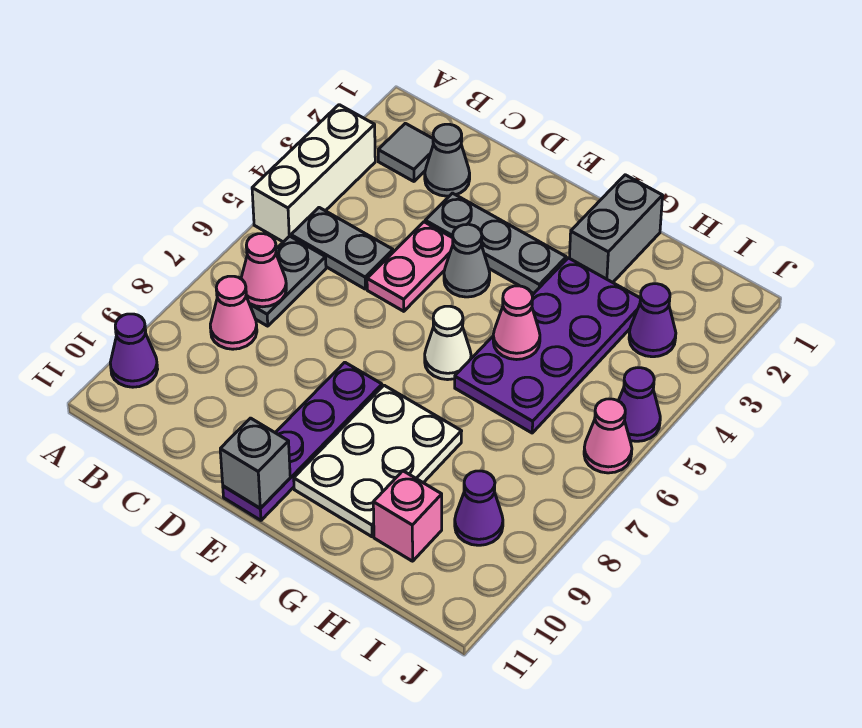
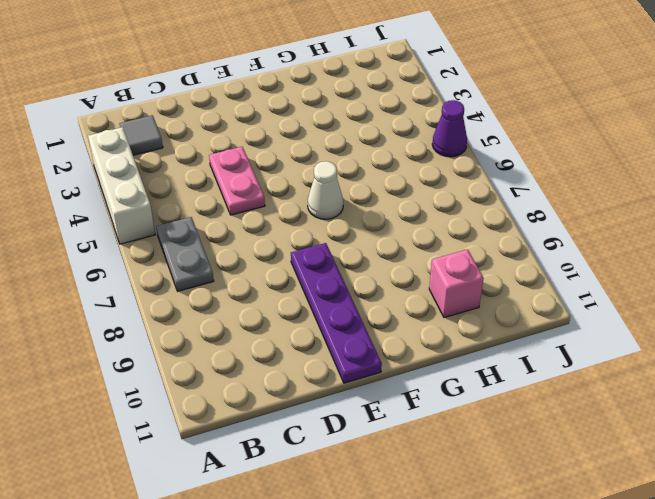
none -> purple 1x1 cone [110,314,158,387]
none -> grey 1x2 plate [291,208,393,289]
none -> pink 1x1 cone [210,276,257,349]

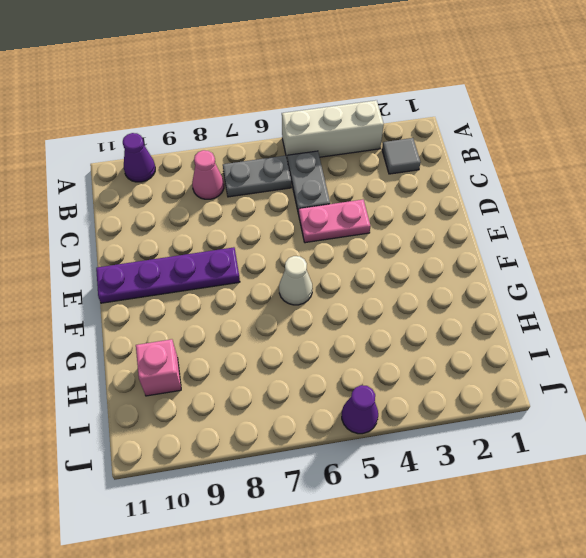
none -> grey 1x1 cone [425,124,470,196]
none -> grey 1x3 plate [425,193,566,294]
none -> grey 1x1 cone [444,224,490,297]

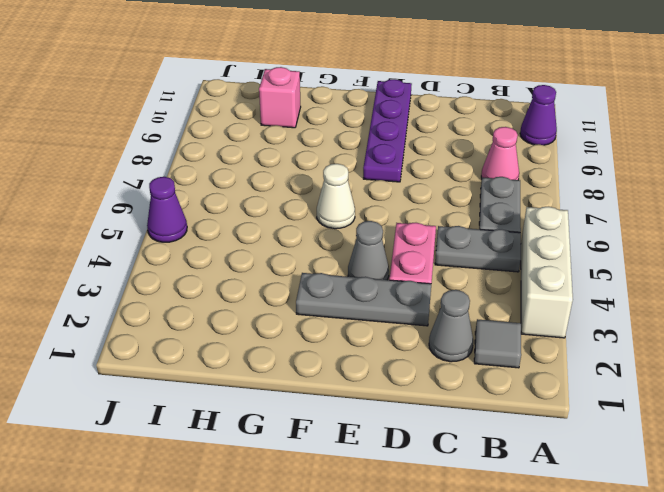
none -> white 2x3 plate [294,385,462,537]
none -> grey 1x2 brick [570,175,663,282]
none -> purple 2x4 plate [455,258,640,433]

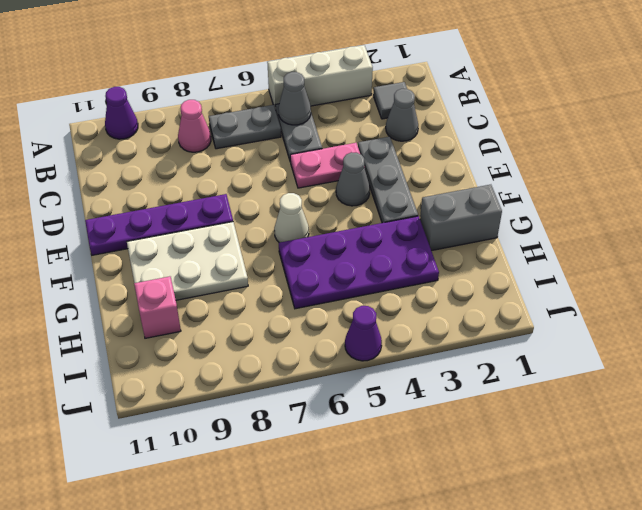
grey 1x1 cone [278,72,311,125] -> none
none -> purple 1x1 cone [629,284,676,357]
none -> purple 1x1 cone [455,471,503,545]
none -> pink 1x1 cone [584,399,632,473]

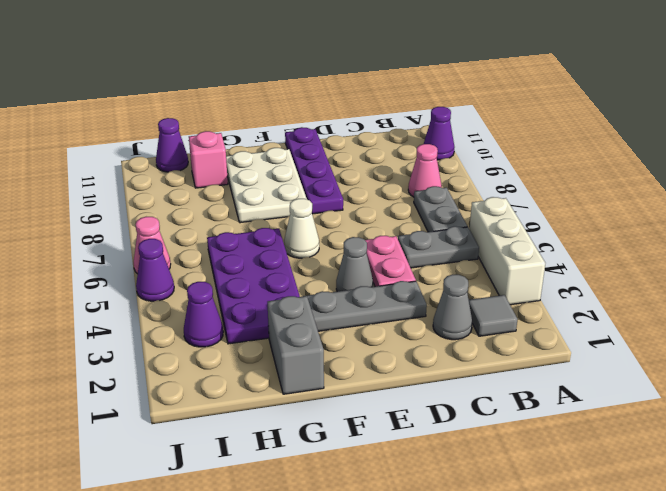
purple 1x1 cone [156,118,188,172] -> purple 1x1 cone moved to [455,471,503,545]
none -> pink 1x1 cone [241,234,286,307]
none -> grey 1x1 brick [220,418,290,508]
none -> pink 1x1 cone [493,286,540,360]

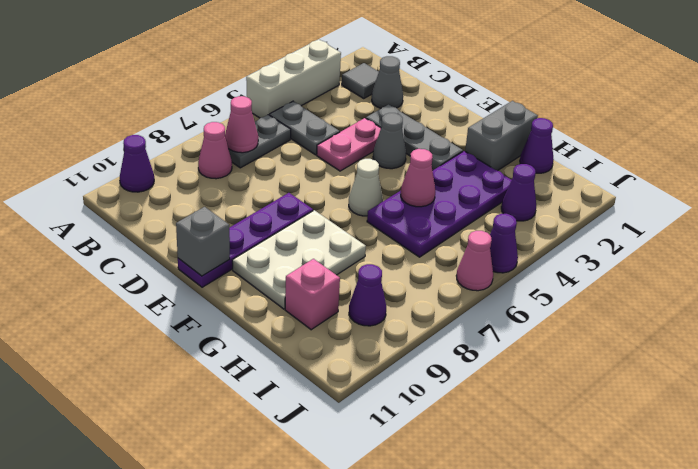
purple 1x1 cone [520,118,554,173] -> none

